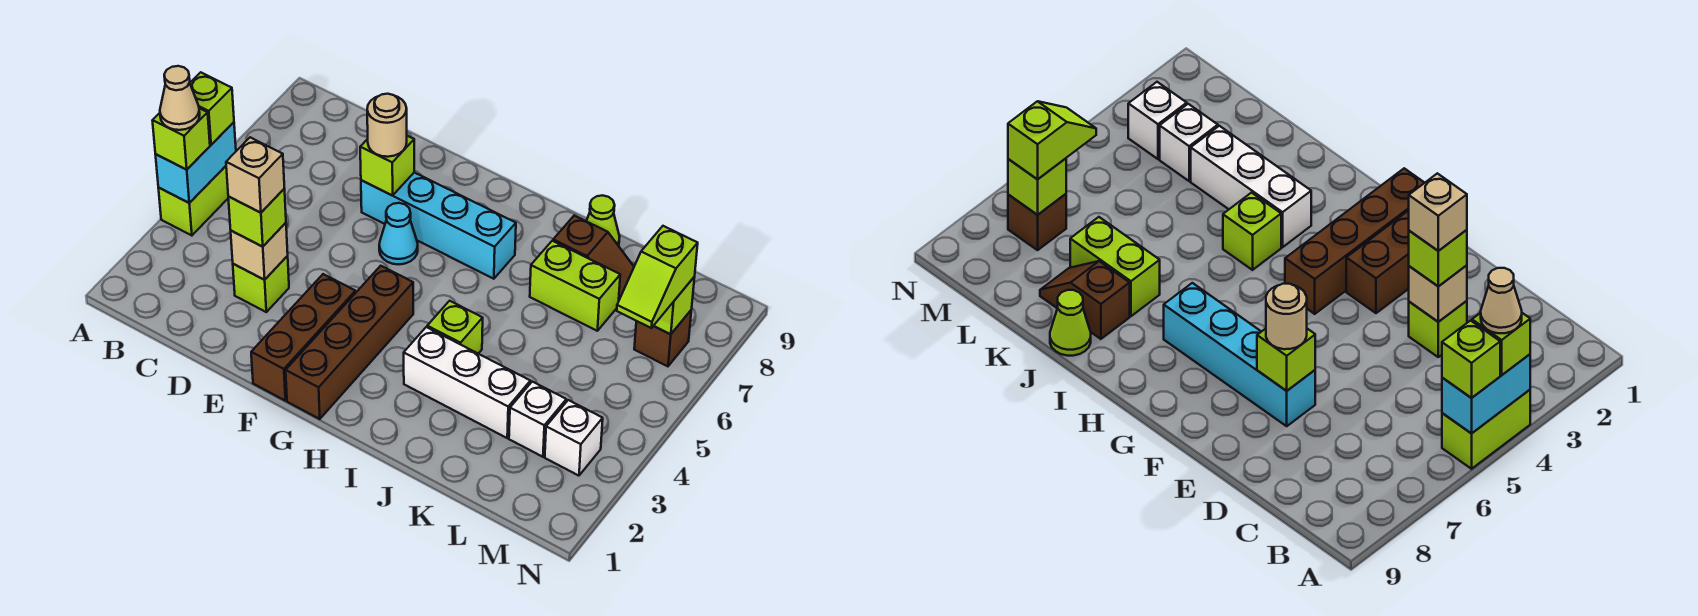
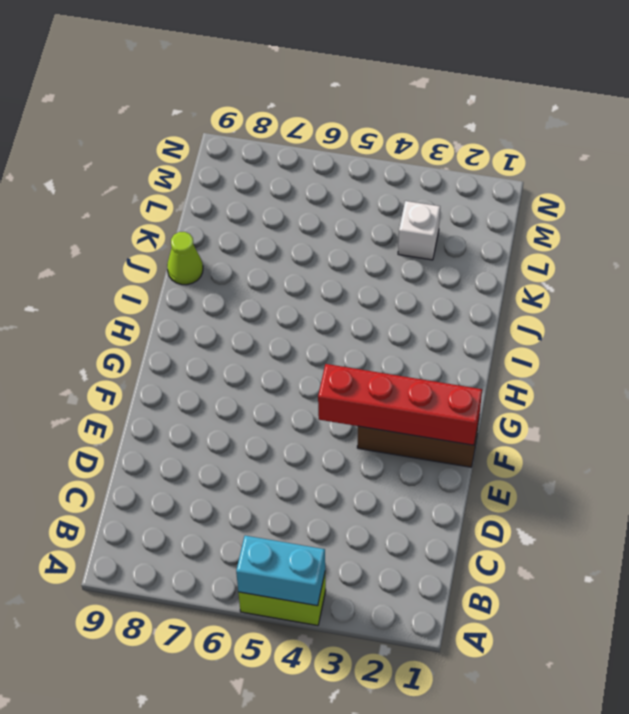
red 1x4 brick [318,364,482,445] -> none
none -> lime 1x1 brick [233,256,289,312]
none -> cyan 1x4 brick [361,173,516,279]
none -> cyan 1x1 cone [379,203,418,264]

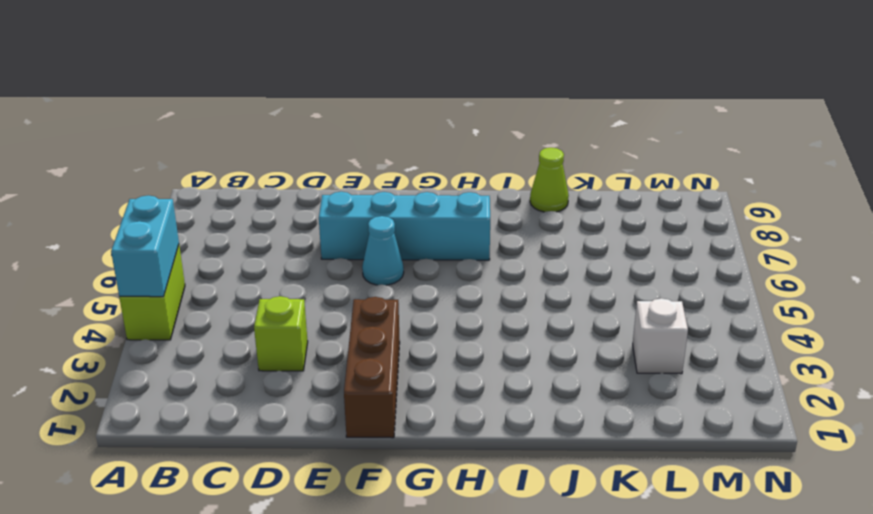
none -> brown 1x4 brick [286,266,413,419]
none -> white 1x3 brick [404,327,530,438]
none -> lime 1x1 brick [427,301,483,354]

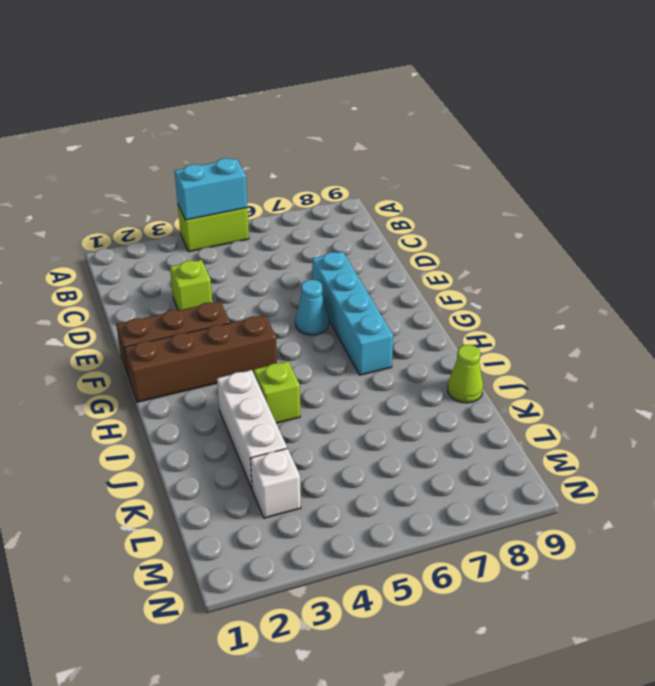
none -> lime 1x2 brick [530,241,620,331]
none -> brown 1x2 slope [553,216,634,300]
none -> white 1x1 brick [545,400,603,476]

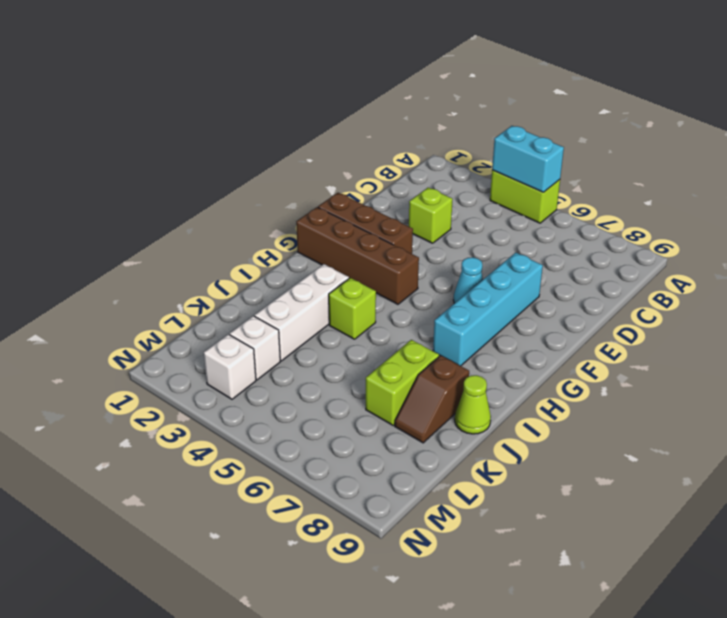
none -> brown 1x1 brick [634,311,691,366]
none -> tan 1x1 brick [231,223,288,280]
none -> lime 1x1 brick [360,136,414,196]

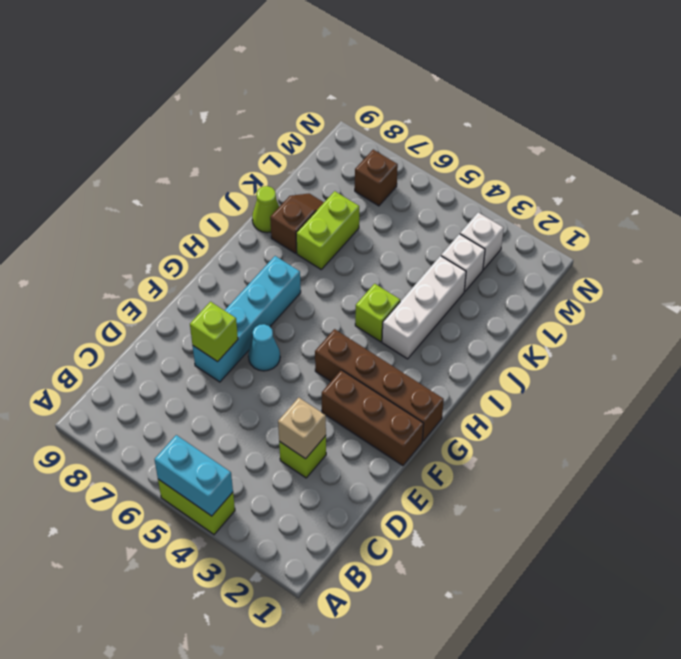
none -> lime 1x1 brick [654,277,695,334]
none -> lime 1x1 brick [152,108,210,170]
none -> lime 1x1 brick [190,72,234,145]

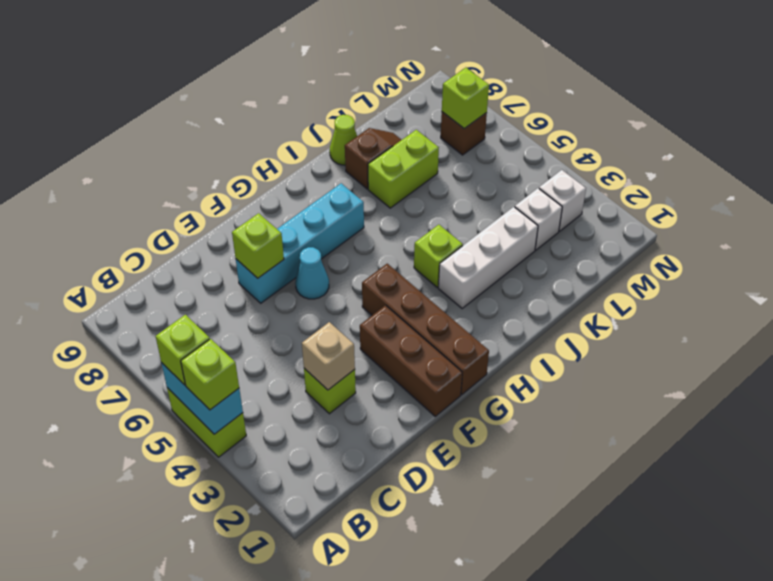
none -> lime 1x1 brick [228,189,286,247]
none -> tan 1x1 round brick [367,94,407,157]
none -> lime 1x2 slope [617,226,698,328]

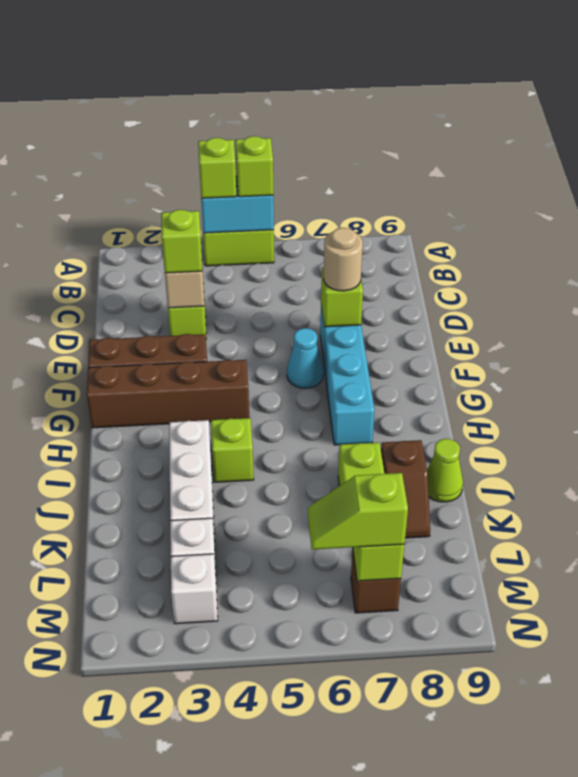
none -> tan 1x1 cone [160,66,200,130]
none -> tan 1x1 brick [226,137,284,213]

